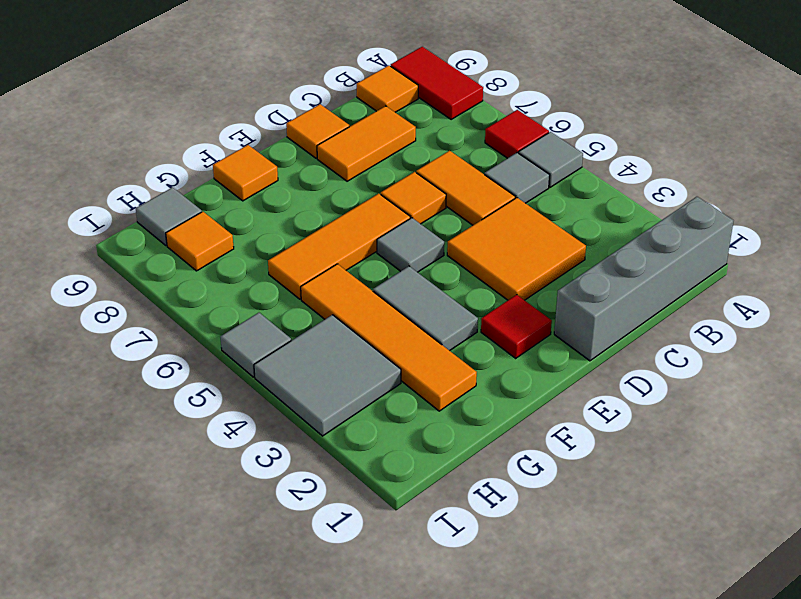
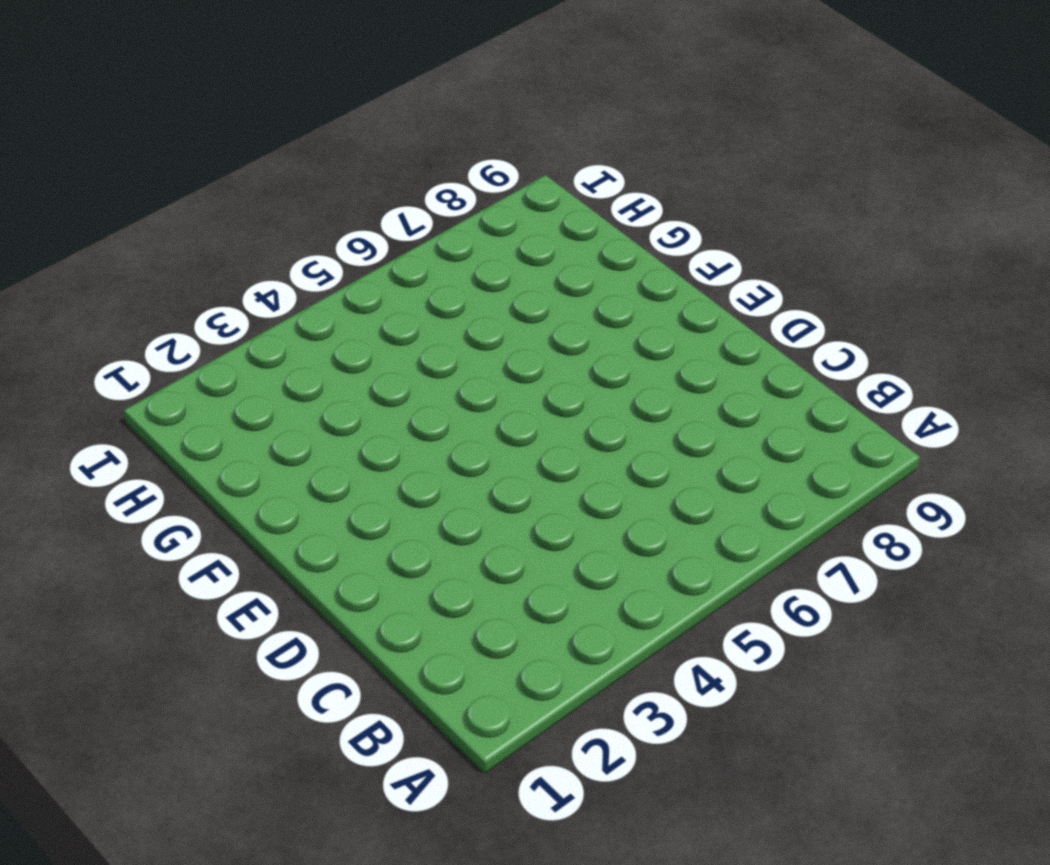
none -> grey 1x4 brick [554,197,733,361]
none -> grey 1x1 tile [519,132,583,187]
none -> red 1x1 tile [485,110,549,158]

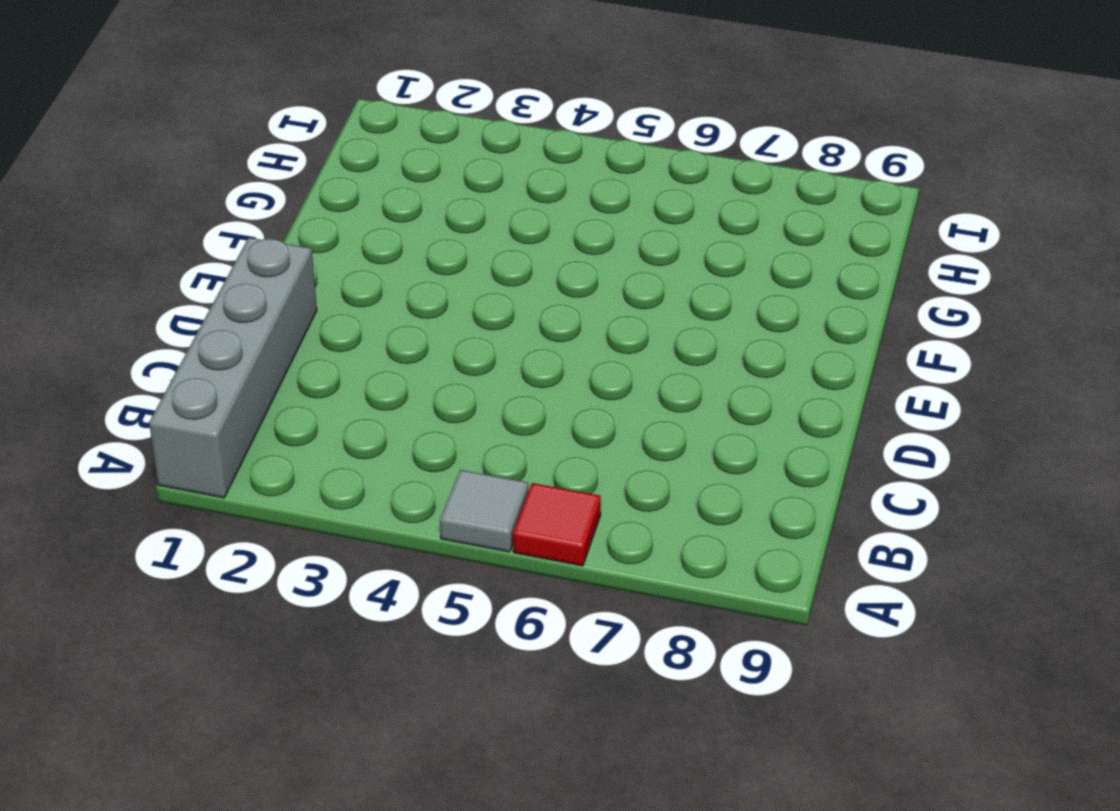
none -> red 1x2 tile [391,47,483,119]
none -> grey 1x1 tile [484,153,550,203]
none -> orange 1x1 tile [357,65,418,112]

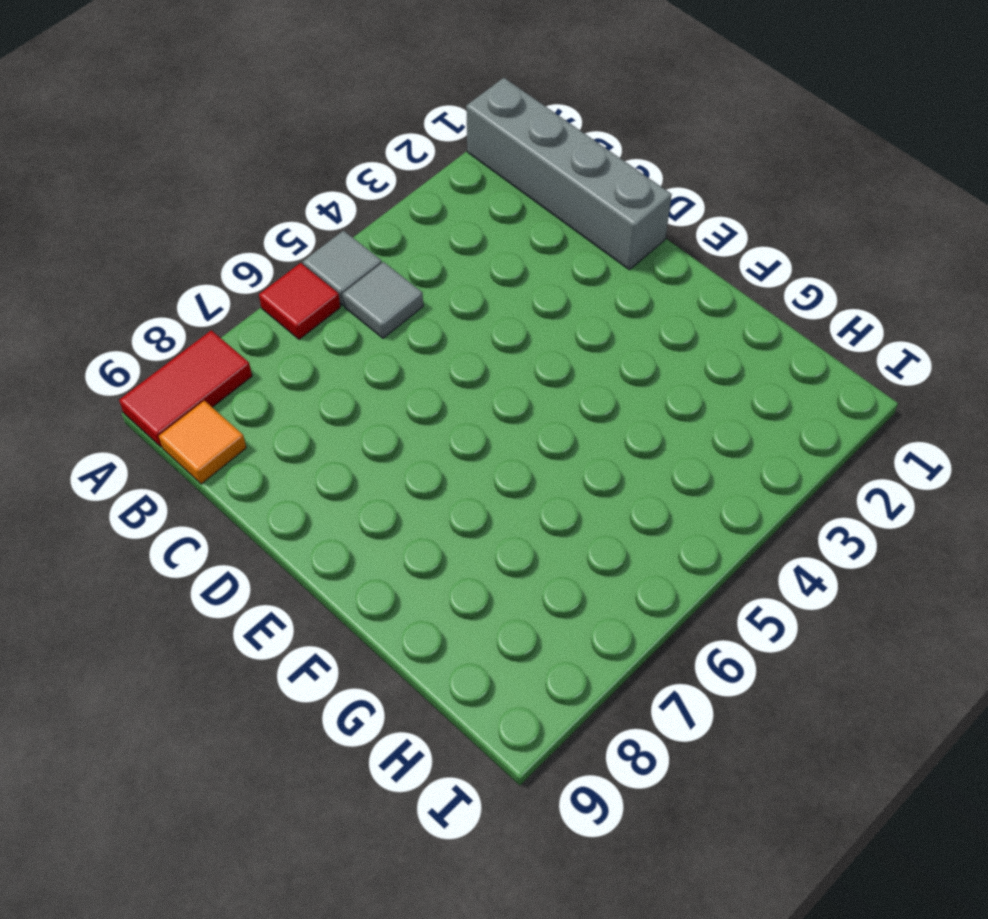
none -> orange 2x2 tile [447,198,586,300]
none -> orange 1x2 tile [416,151,515,225]
none -> orange 1x2 tile [317,106,416,181]

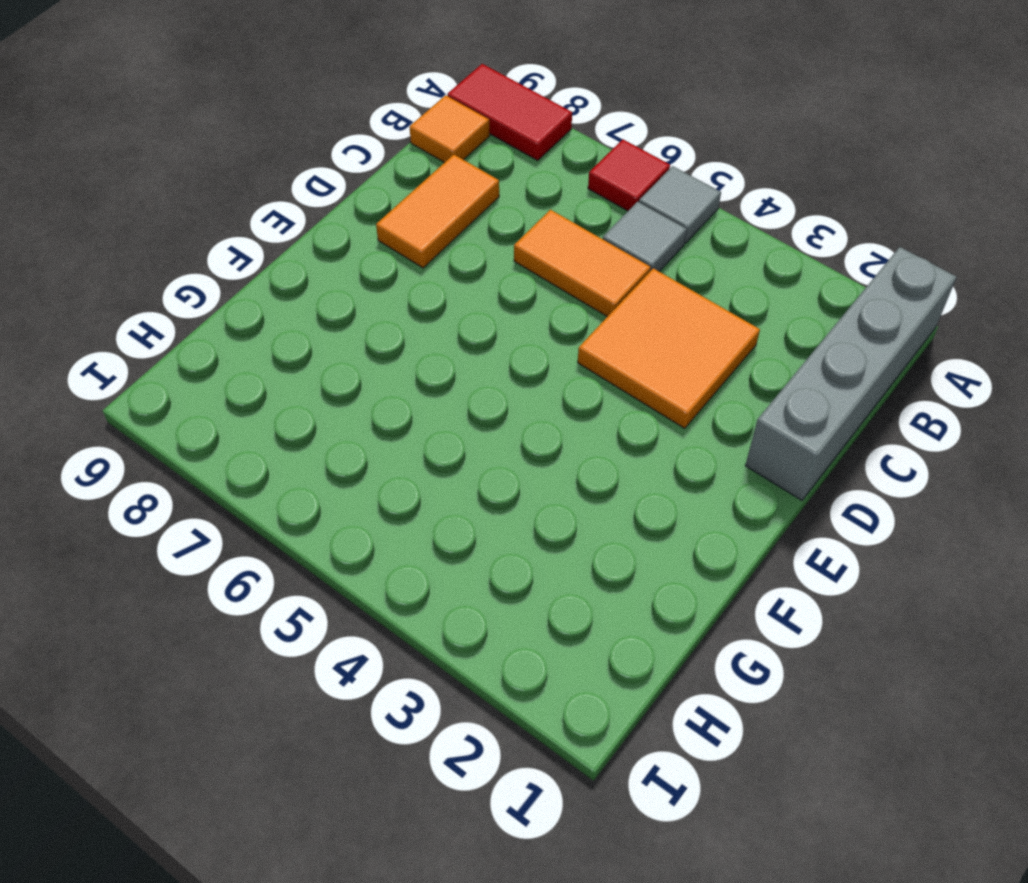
none -> orange 1x1 tile [381,172,446,224]
none -> orange 1x1 tile [286,104,350,158]
none -> red 1x1 tile [481,295,552,358]

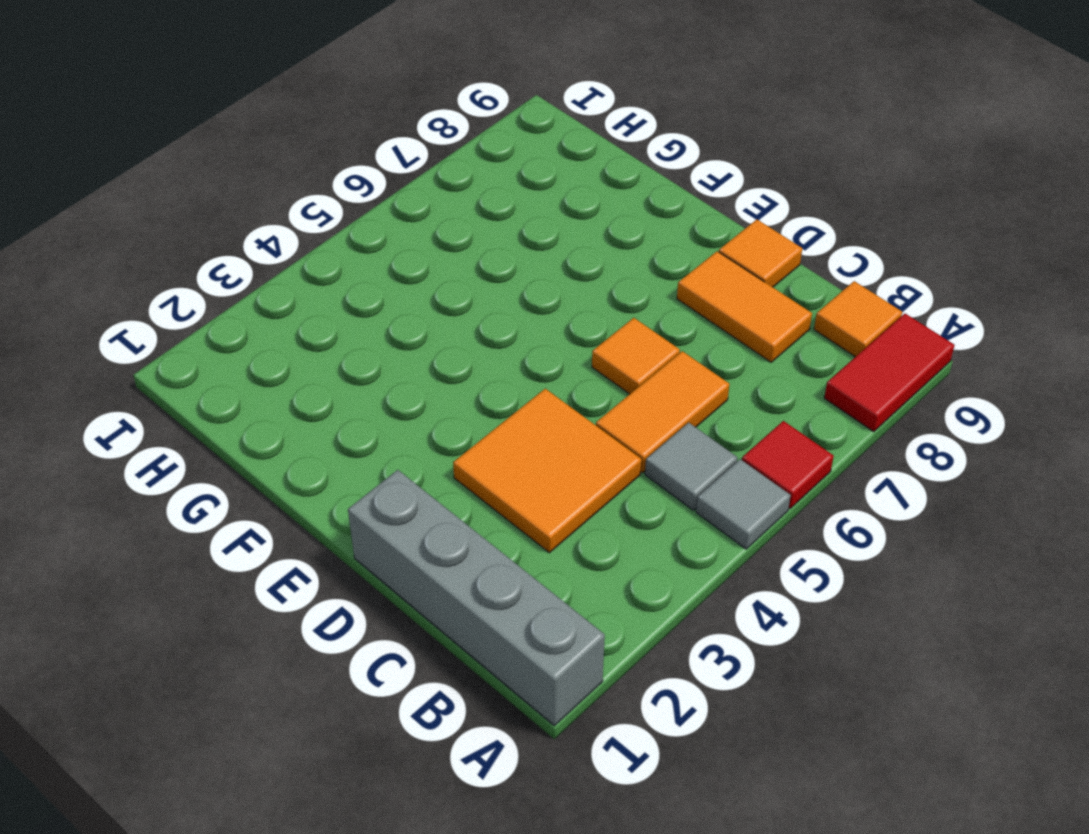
none -> red 1x1 tile [481,295,552,358]
none -> grey 1x1 tile [377,218,444,272]
none -> orange 1x3 tile [268,194,410,299]

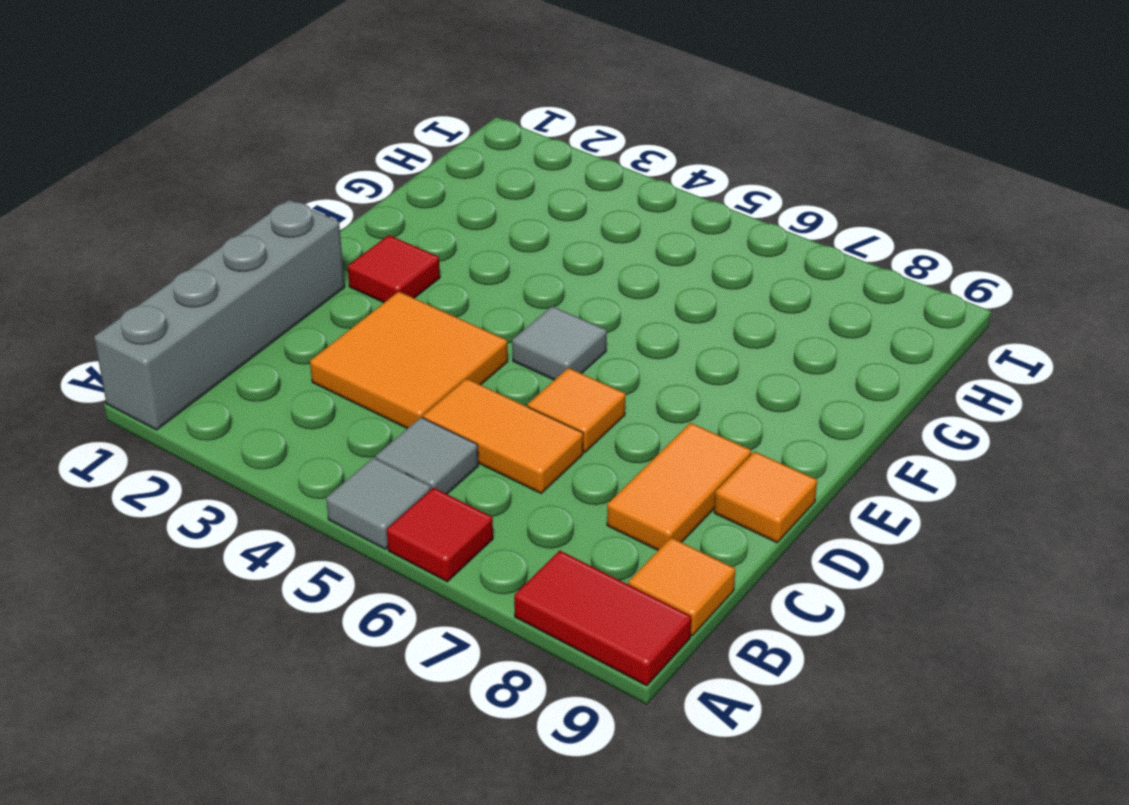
none -> orange 1x3 tile [268,194,410,299]
none -> grey 1x2 tile [373,266,478,351]
none -> orange 1x1 tile [213,145,278,201]

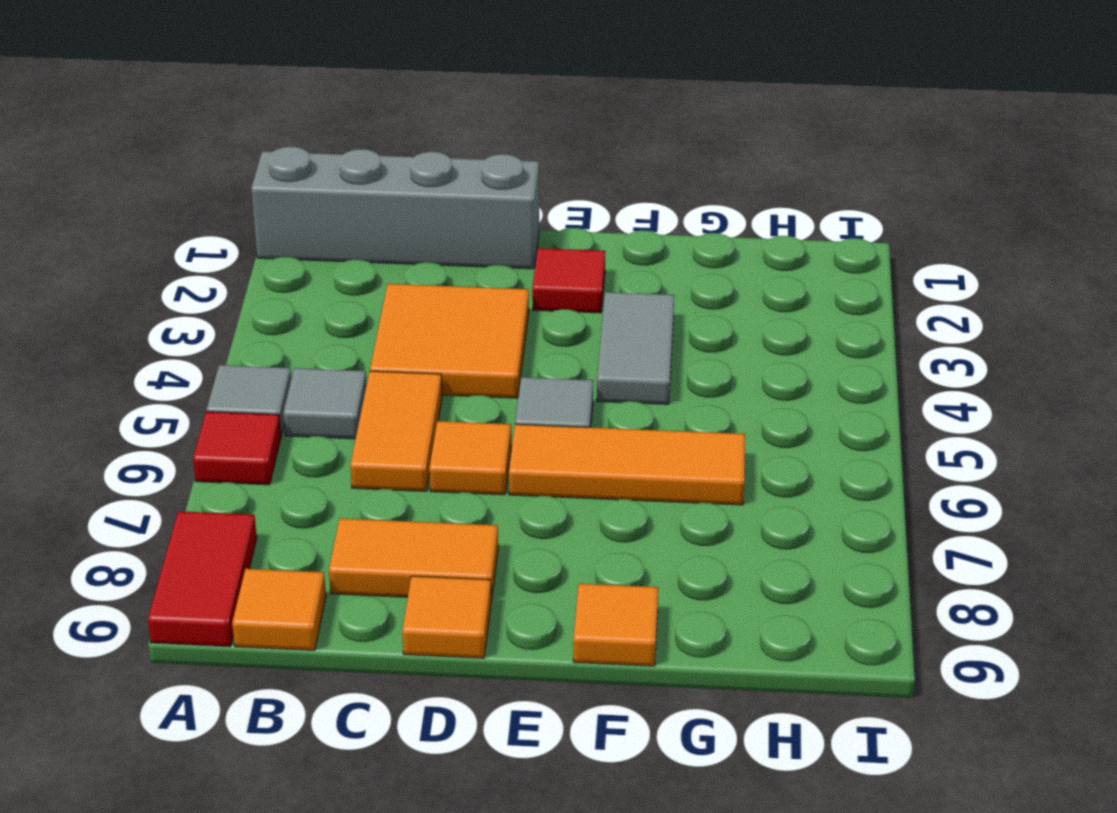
none -> orange 1x4 tile [301,264,477,411]
none -> grey 2x2 tile [254,315,401,436]
none -> orange 1x1 tile [166,212,234,271]

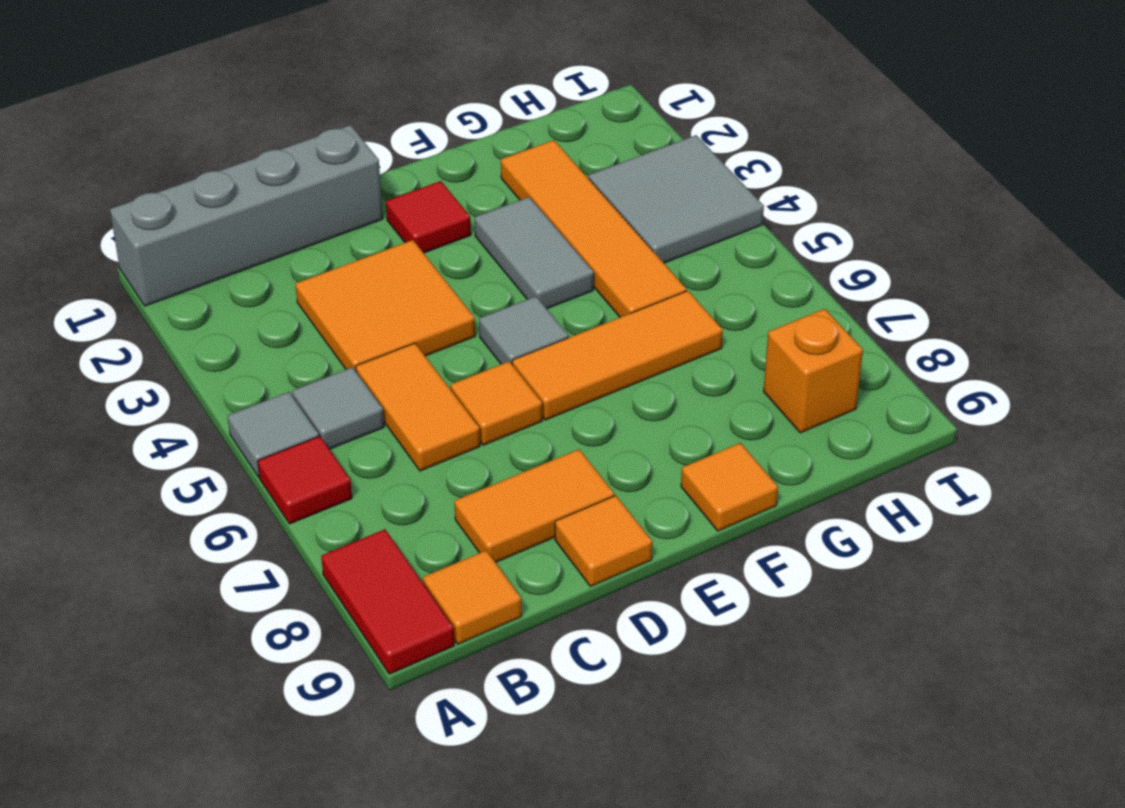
orange 1x1 brick [763,309,863,433] -> orange 1x1 tile [166,212,234,271]
none -> grey 1x1 tile [136,187,202,245]
none -> grey 1x1 tile [221,313,291,377]

